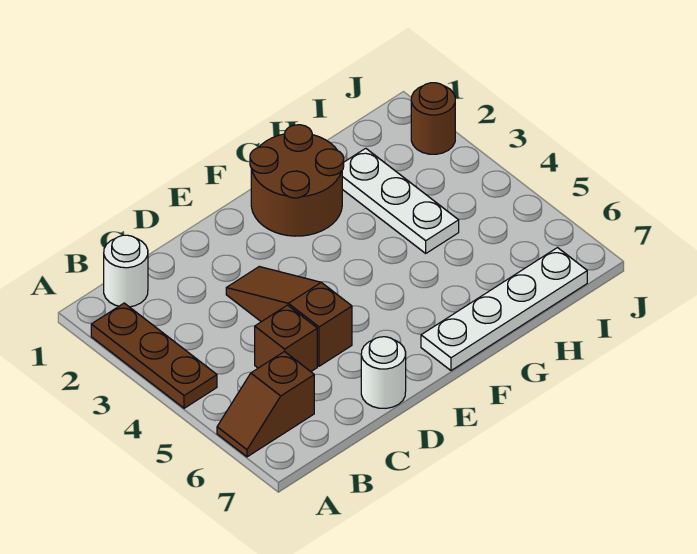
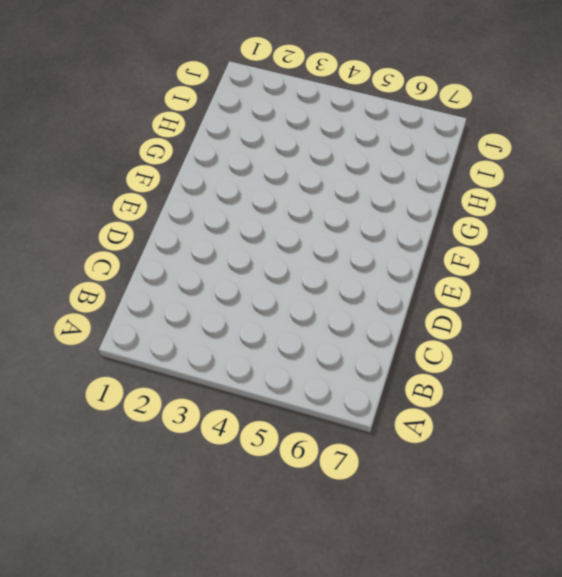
none -> brown 1x3 plate [91,303,217,408]
none -> brown 1x2 slope [217,351,314,457]

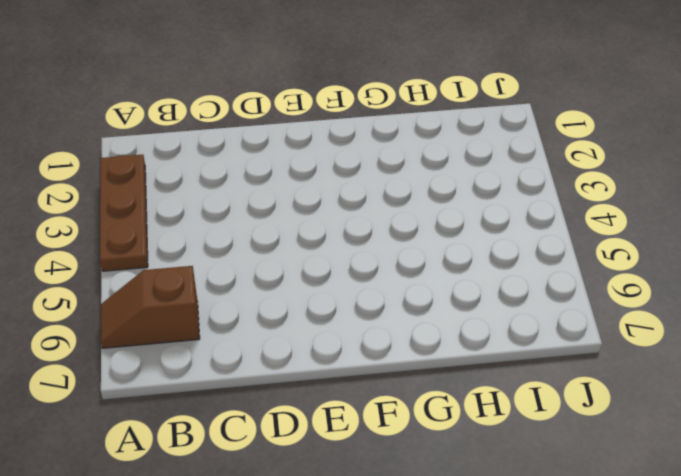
none -> white 1x1 round brick [104,235,148,307]
none -> brown 1x1 brick [255,305,317,372]

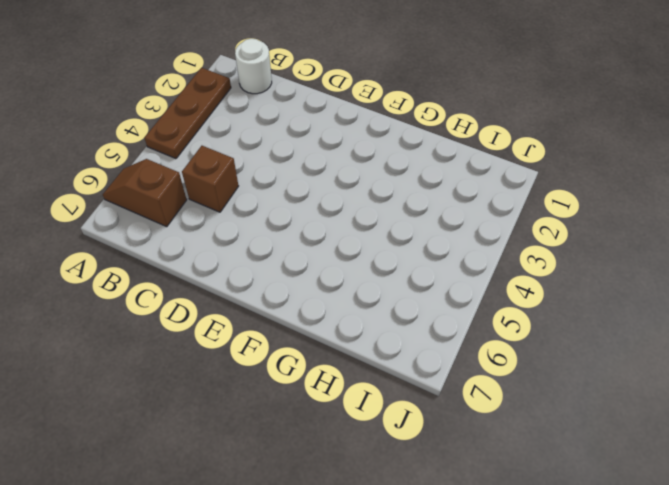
none -> brown 1x3 slope [226,267,352,366]
none -> white 1x1 round brick [361,337,406,408]

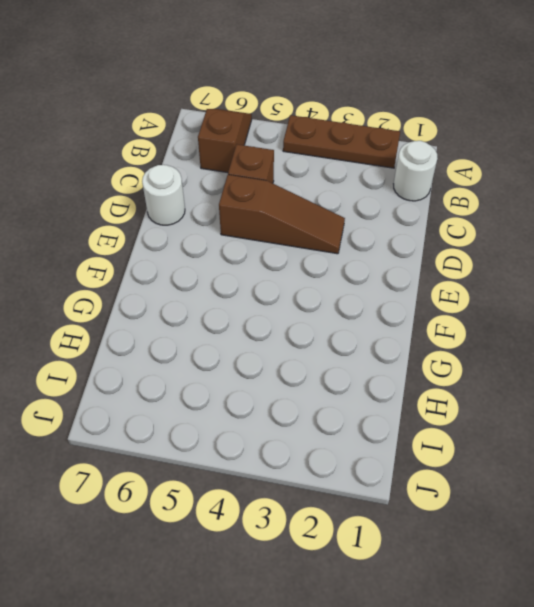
none -> brown 2x2 round brick [250,125,344,236]
none -> white 1x4 plate [421,248,587,371]

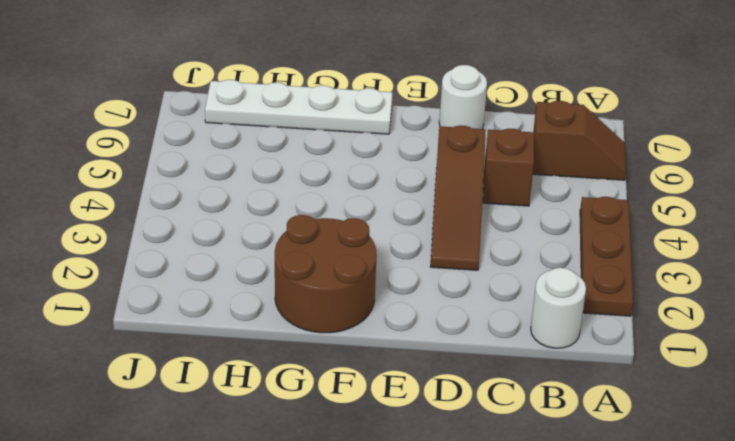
none -> white 1x3 plate [342,148,459,253]
none -> brown 1x1 round brick [411,83,455,154]

